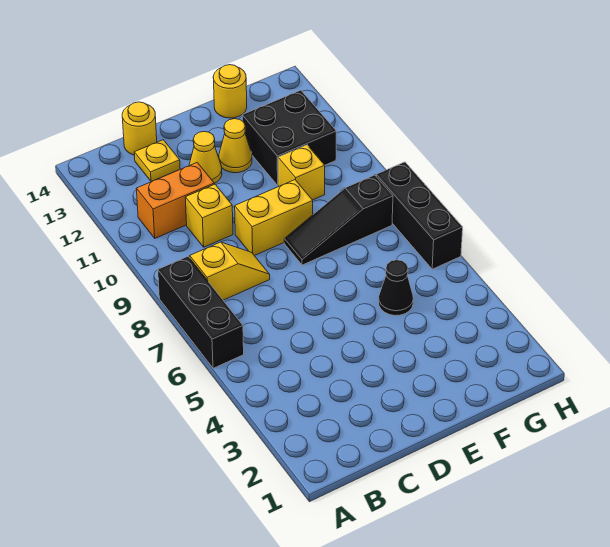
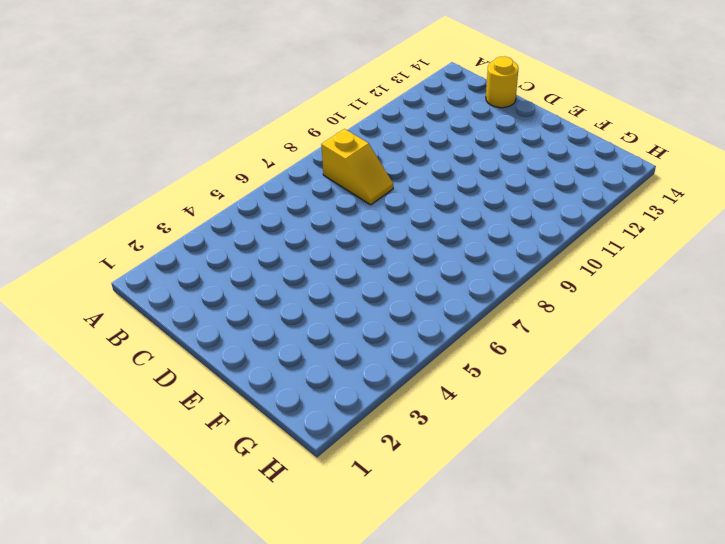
none -> black 1x3 brick [158,256,244,368]
none -> orange 1x2 brick [136,163,214,238]
none -> yellow 1x1 brick [185,184,233,247]

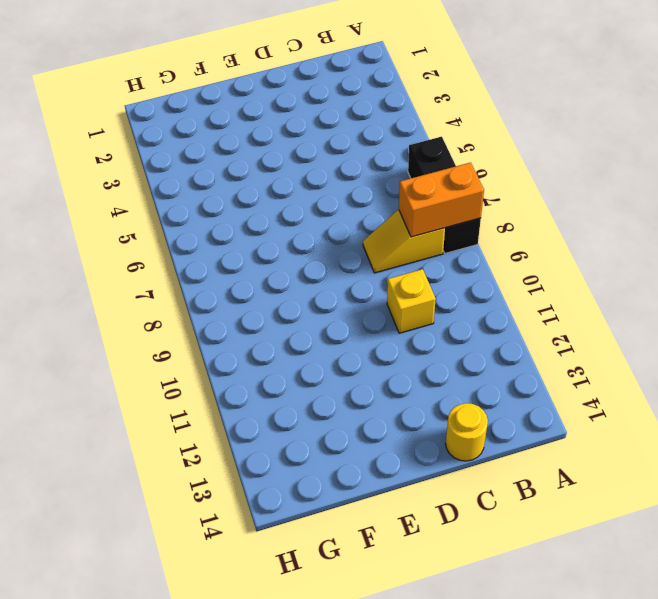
orange 1x2 brick [399,163,484,237] -> orange 1x2 brick moved to [136,163,214,238]
none -> yellow 1x1 plate [134,140,180,182]
none -> yellow 1x2 brick [235,180,313,256]
none -> yellow 1x1 cone [189,132,222,183]

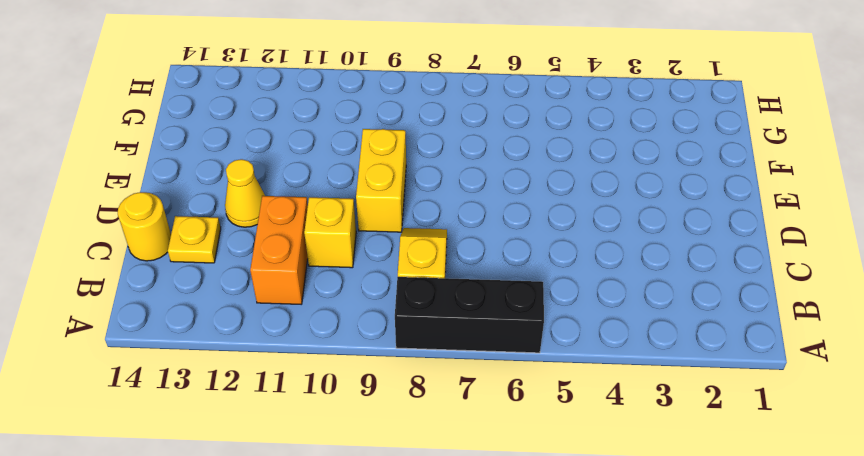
none -> black 1x3 slope [284,175,393,265]
none -> yellow 1x1 cone [219,119,252,173]
none -> black 1x1 cone [379,260,413,315]

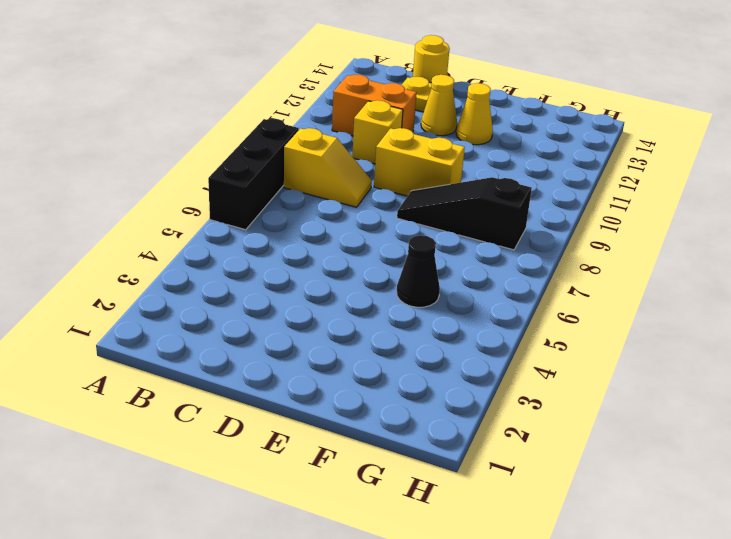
none -> yellow 1x1 brick [278,145,325,200]
none -> black 2x2 brick [242,90,336,185]
none -> yellow 1x1 round brick [213,65,247,118]

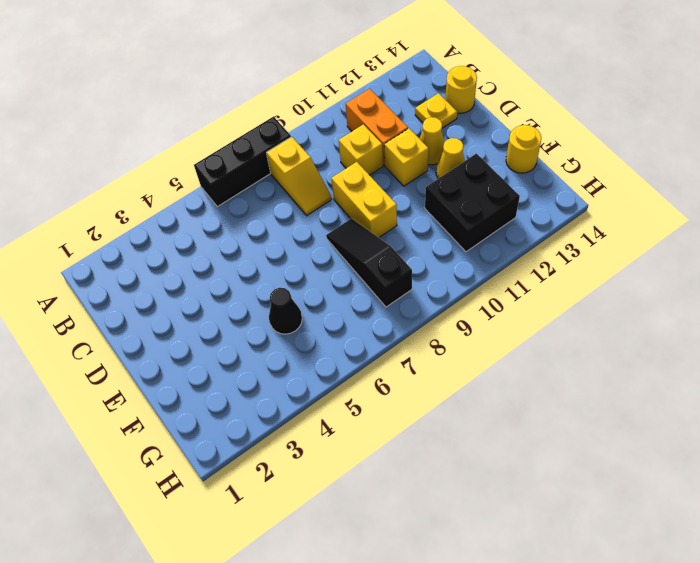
yellow 1x1 brick [384,129,429,186] -> yellow 1x1 brick moved to [278,145,325,200]
none -> black 1x3 brick [376,162,463,269]

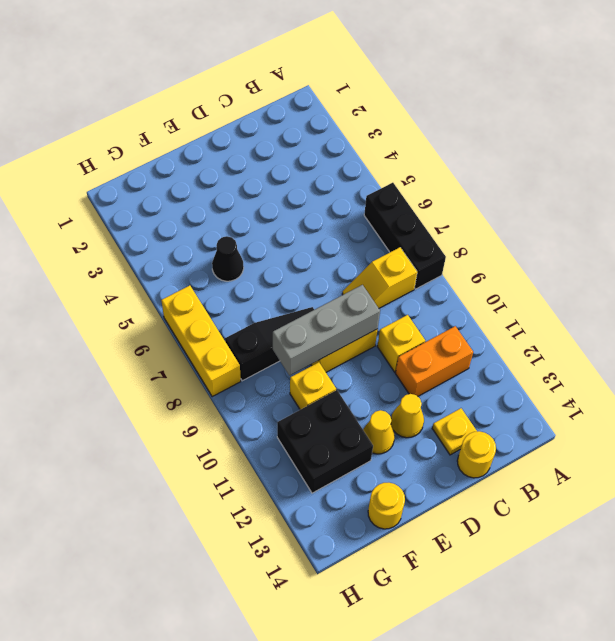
grey 1x3 brick [273,285,380,376] -> none
yellow 1x3 brick [161,286,241,397] -> black 1x3 brick [376,162,463,269]

